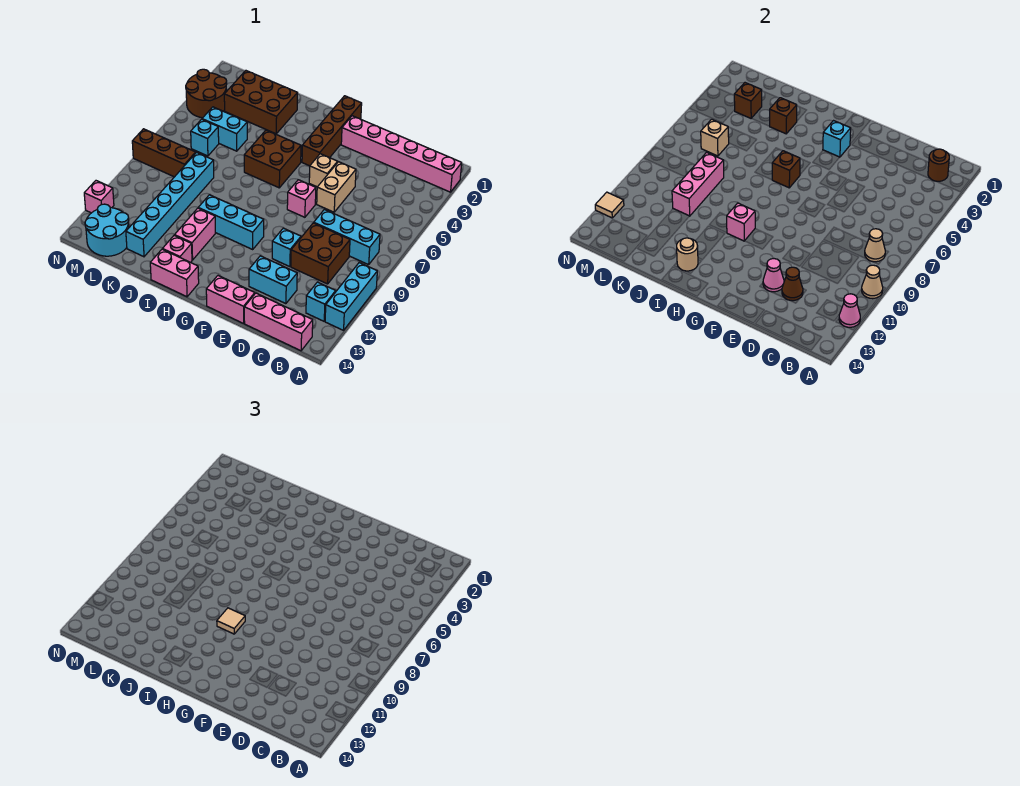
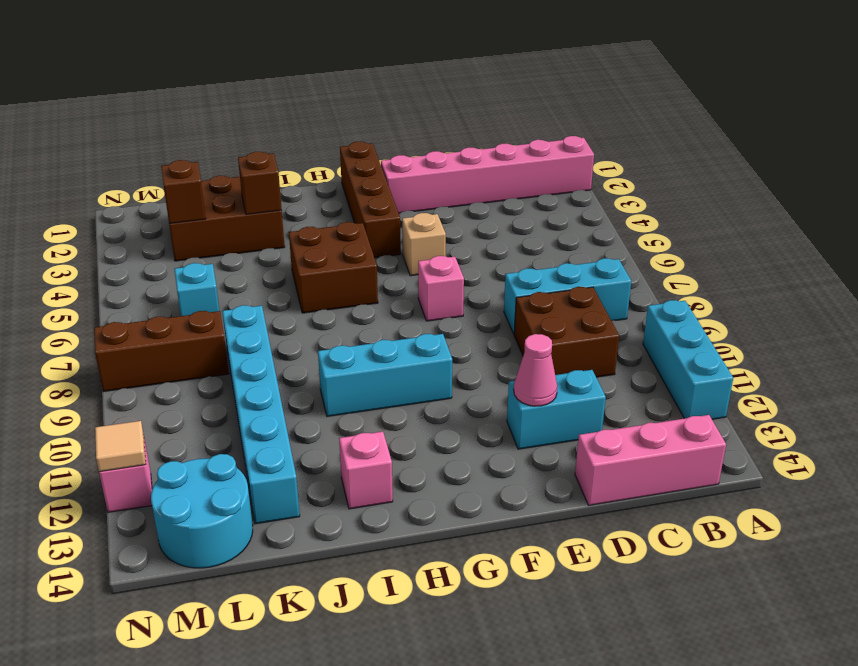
none -> cyan 1x1 brick [306,282,336,321]
none -> tan 1x2 brick [317,162,356,212]
none -> cyan 1x1 brick [272,228,301,267]
none -> pink 1x2 brick [206,276,255,323]

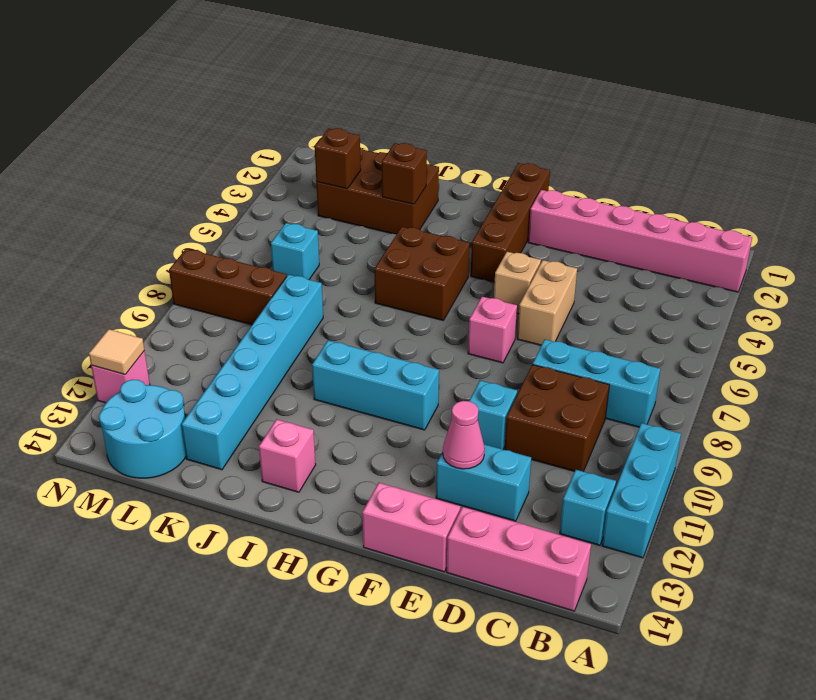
none -> pink 1x2 brick [150,249,199,297]
none -> pink 1x2 brick [175,208,215,260]
none -> cyan 1x2 brick [202,107,247,151]
none -> brown 2x2 round brick [186,69,227,118]

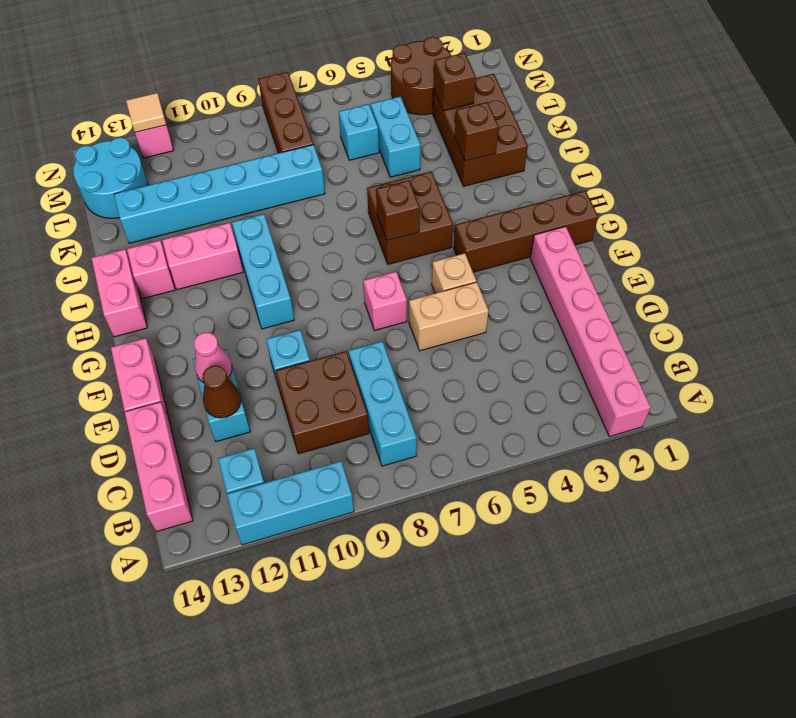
none -> tan 1x1 cone [862,265,883,299]
none -> pink 1x1 cone [839,294,860,327]
none -> brown 1x1 round brick [928,149,949,181]
none -> tan 1x1 cone [865,229,885,262]

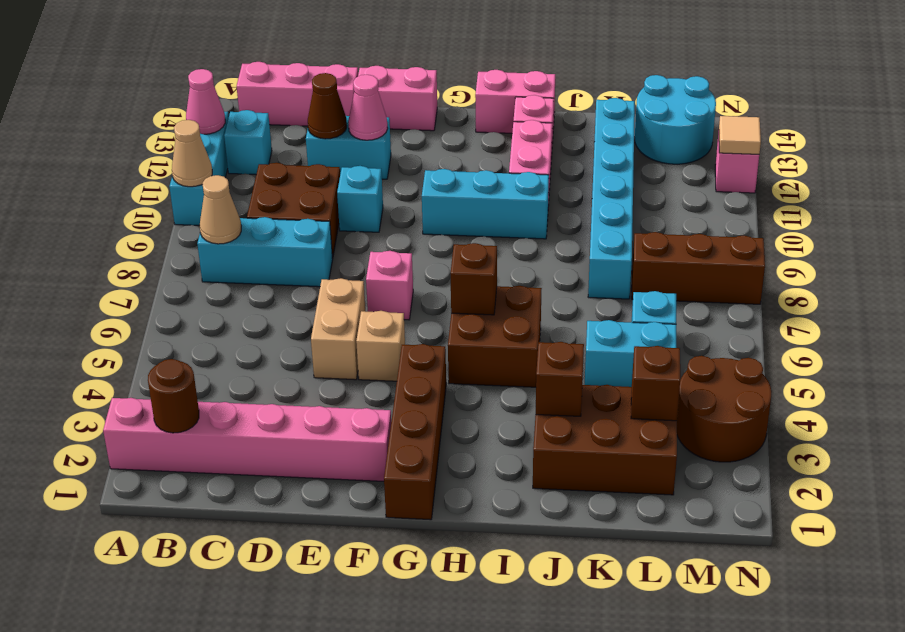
none -> cyan 1x1 brick [823,121,851,157]
none -> pink 1x1 brick [727,203,755,241]
none -> tan 1x1 round brick [677,238,698,271]
none -> pink 1x3 brick [672,152,724,216]

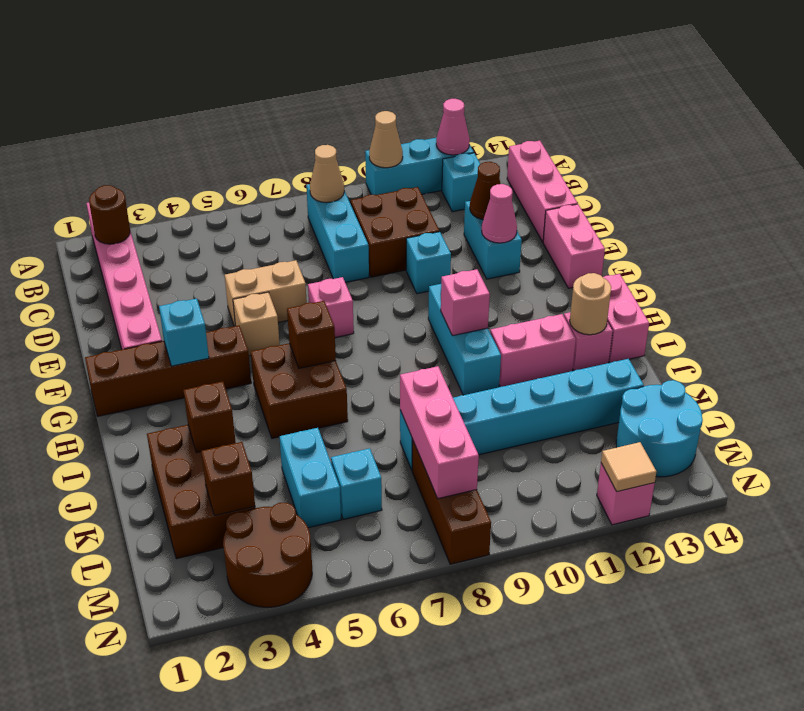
pink 1x3 brick [400,366,479,499] -> pink 1x3 brick turned to [672,152,724,216]
none -> tan 1x1 brick [701,119,729,156]
none -> tan 1x1 tile [217,608,245,634]

